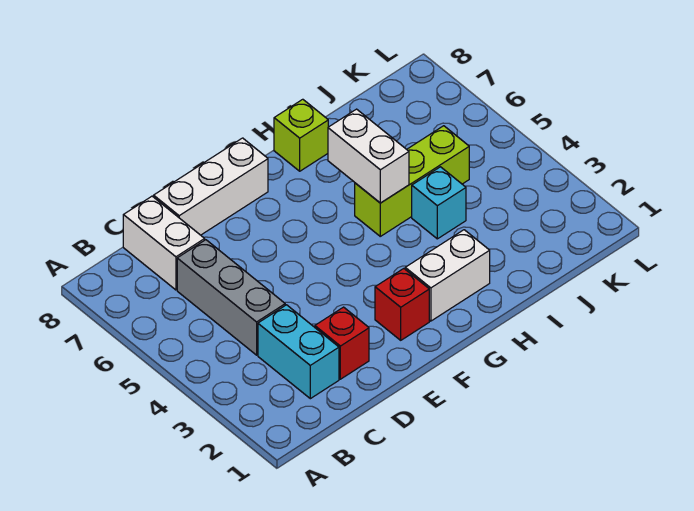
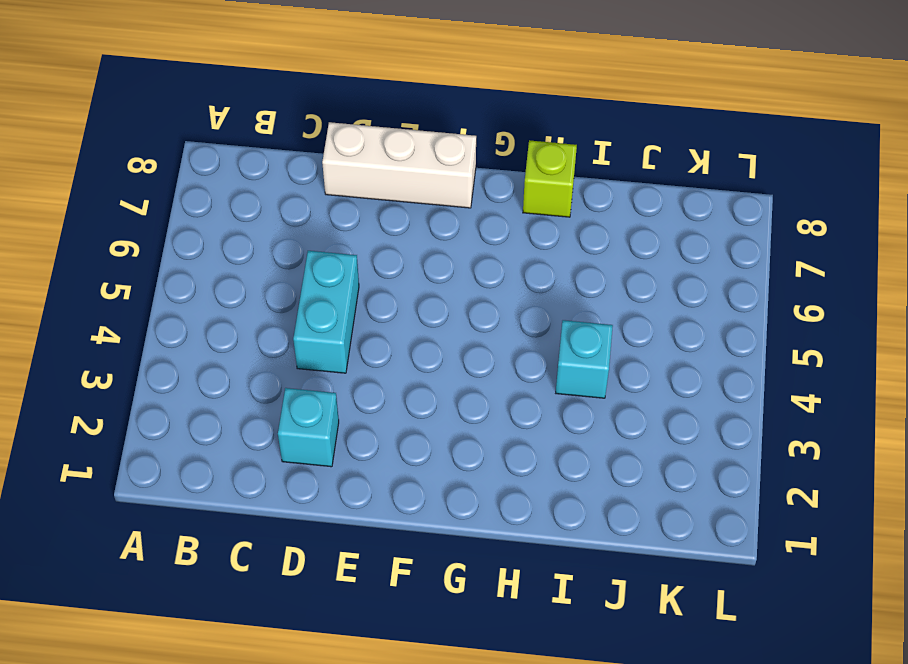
cyan 1x1 brick [278,388,339,467] -> red 1x1 brick [315,307,369,379]
cyan 1x2 brick [293,251,359,373] -> cyan 1x2 brick moved to [258,305,339,399]
none -> grey 1x3 brick [177,240,285,355]
none -> white 1x2 brick [123,196,205,290]

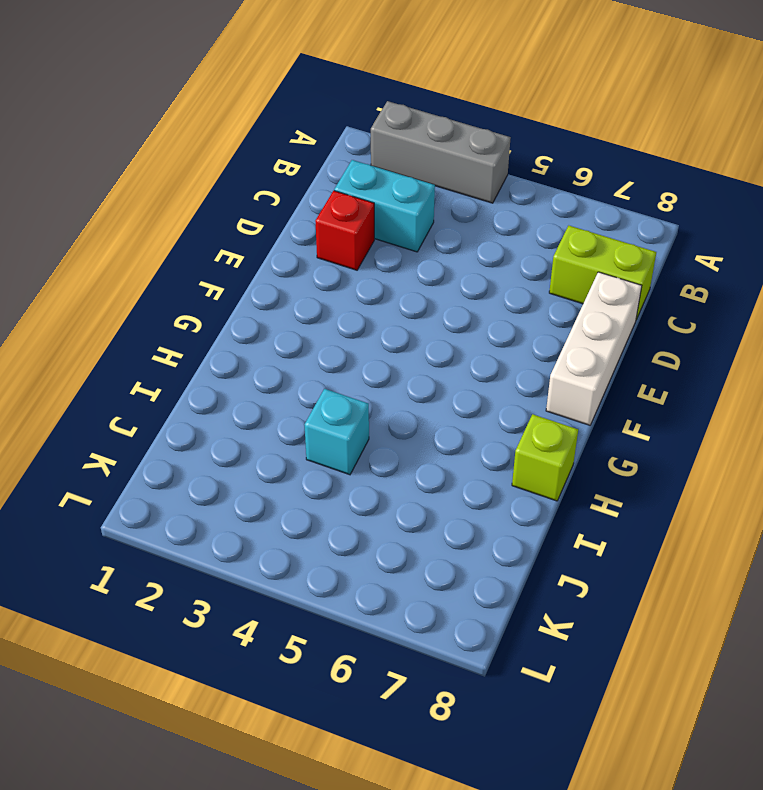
grey 1x3 brick [371,101,511,203] -> grey 1x3 brick moved to [177,240,285,355]
lime 1x2 brick [549,226,656,320] -> white 1x2 brick [123,196,205,290]
none -> red 1x1 brick [375,269,429,340]
none -> white 1x2 brick [405,230,490,321]

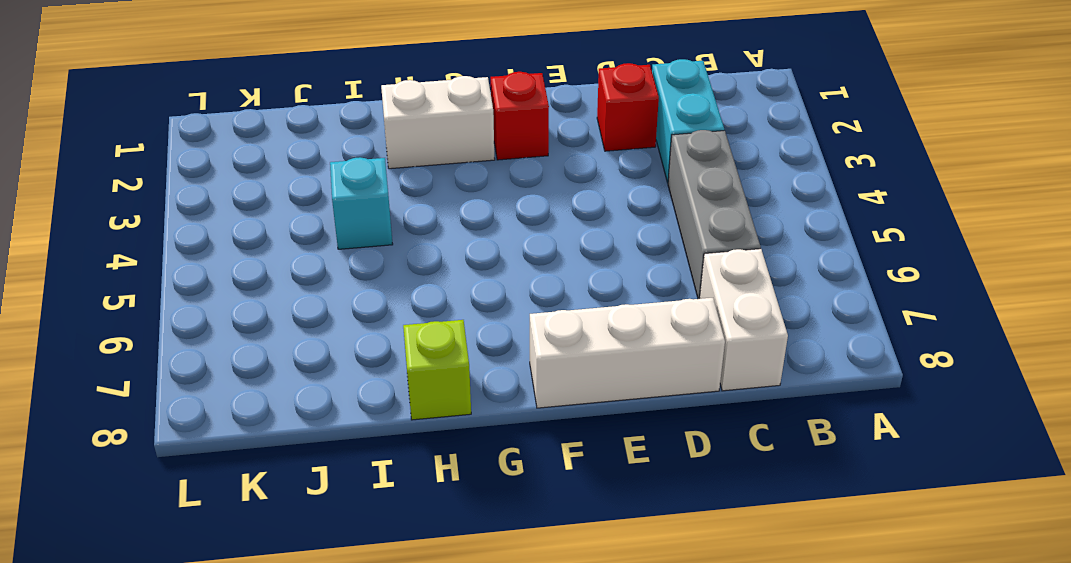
none -> lime 1x3 brick [355,126,469,236]
none -> white 1x2 brick [328,109,409,203]

